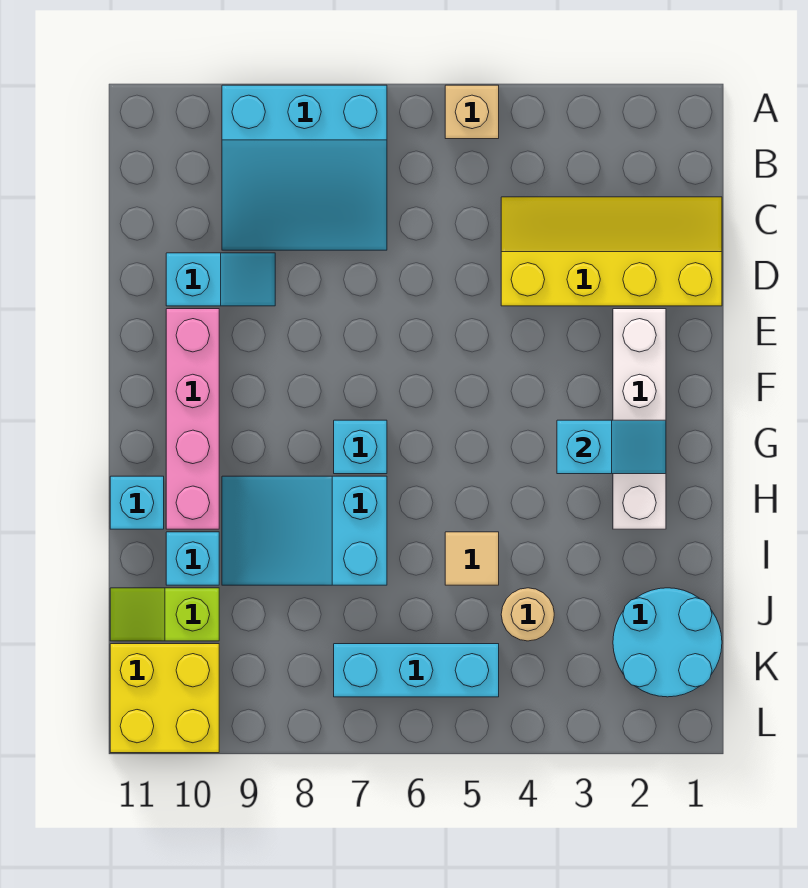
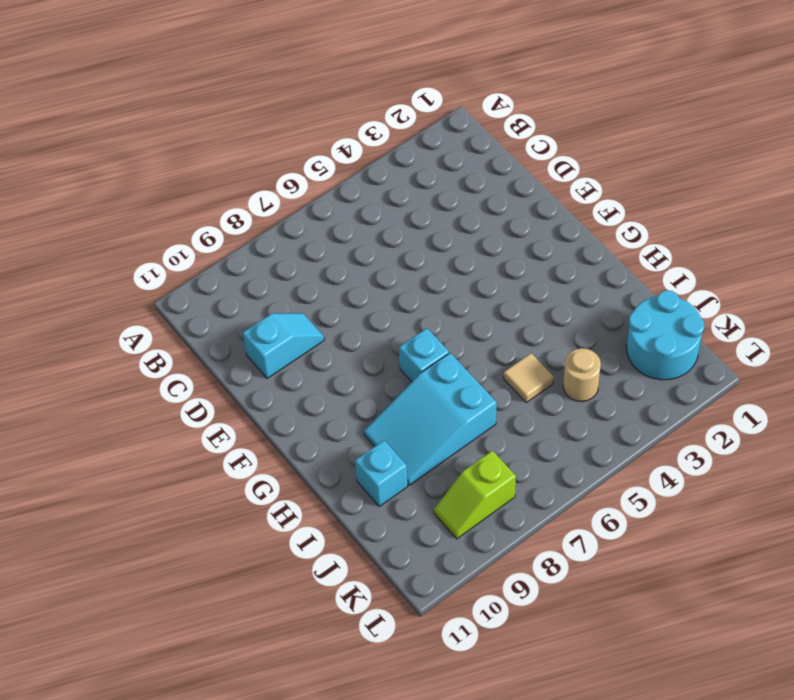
lime 1x2 slope [434,451,516,539] -> lime 1x2 slope moved to [110,588,219,641]
none -> tan 1x1 brick [445,85,499,139]
none -> cyan 3x3 slope [222,85,387,250]
none -> yellow 2x4 slope [501,197,722,306]

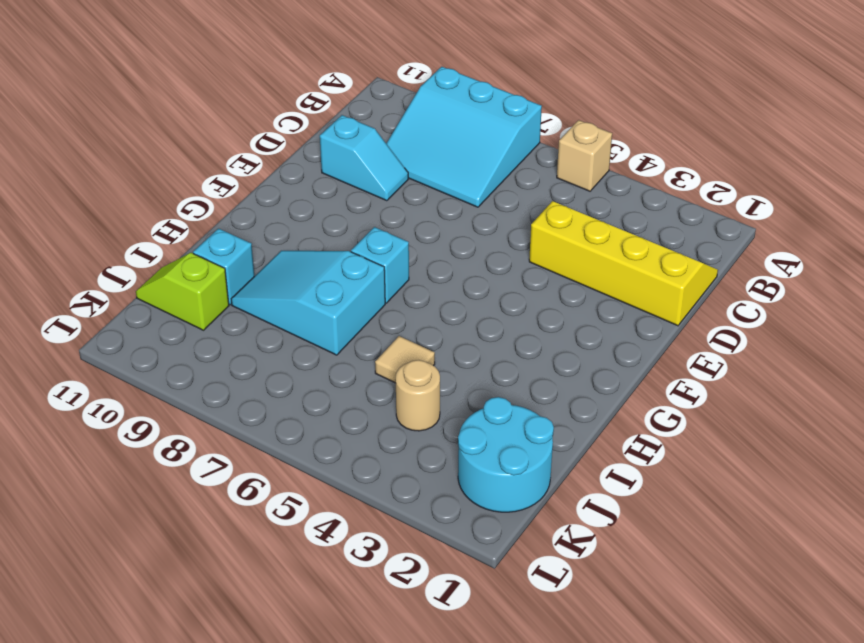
none -> white 1x4 brick [613,309,666,529]
none -> pink 1x4 brick [166,309,219,529]
none -> cyan 1x1 brick [110,476,164,529]

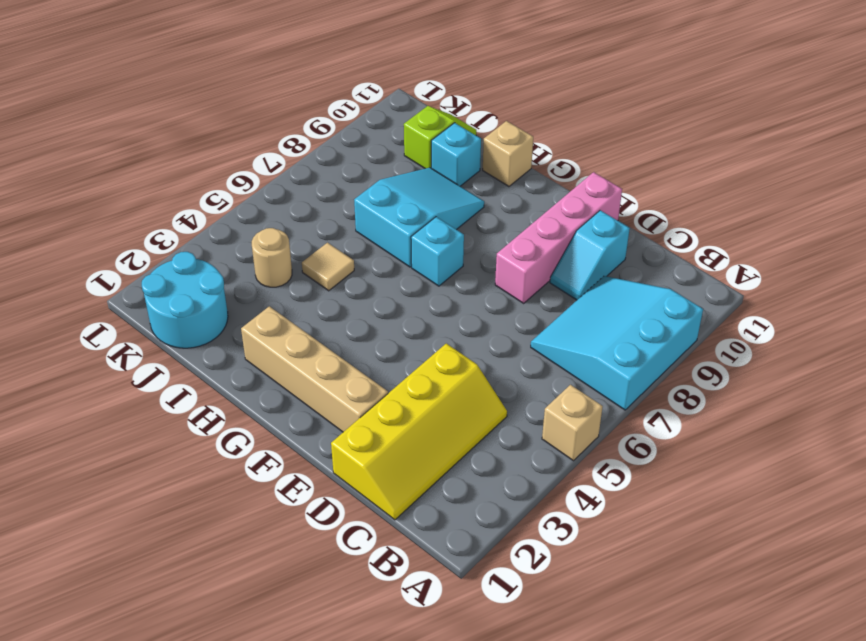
tan 1x4 brick [241,306,388,432] -> white 1x4 brick [613,309,666,529]
pink 1x4 brick [495,172,622,303] -> pink 1x4 brick turned to [166,309,219,529]
tan 1x1 brick [483,121,533,186] -> cyan 1x1 brick [110,476,164,529]
none -> cyan 1x3 brick [334,644,499,697]
none -> yellow 2x2 brick [110,644,219,753]
none -> cyan 1x2 slope [557,420,666,474]

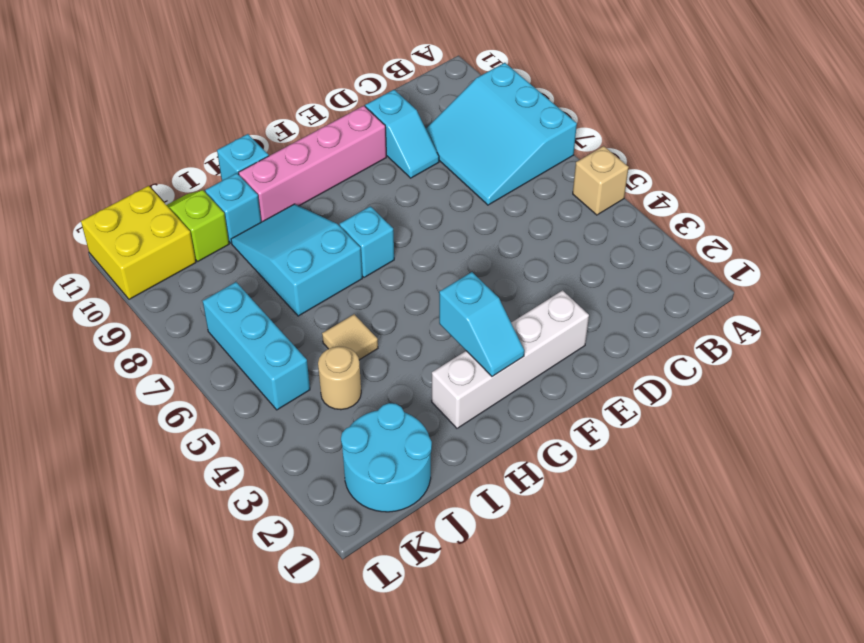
none -> yellow 2x4 slope [501,197,722,306]

